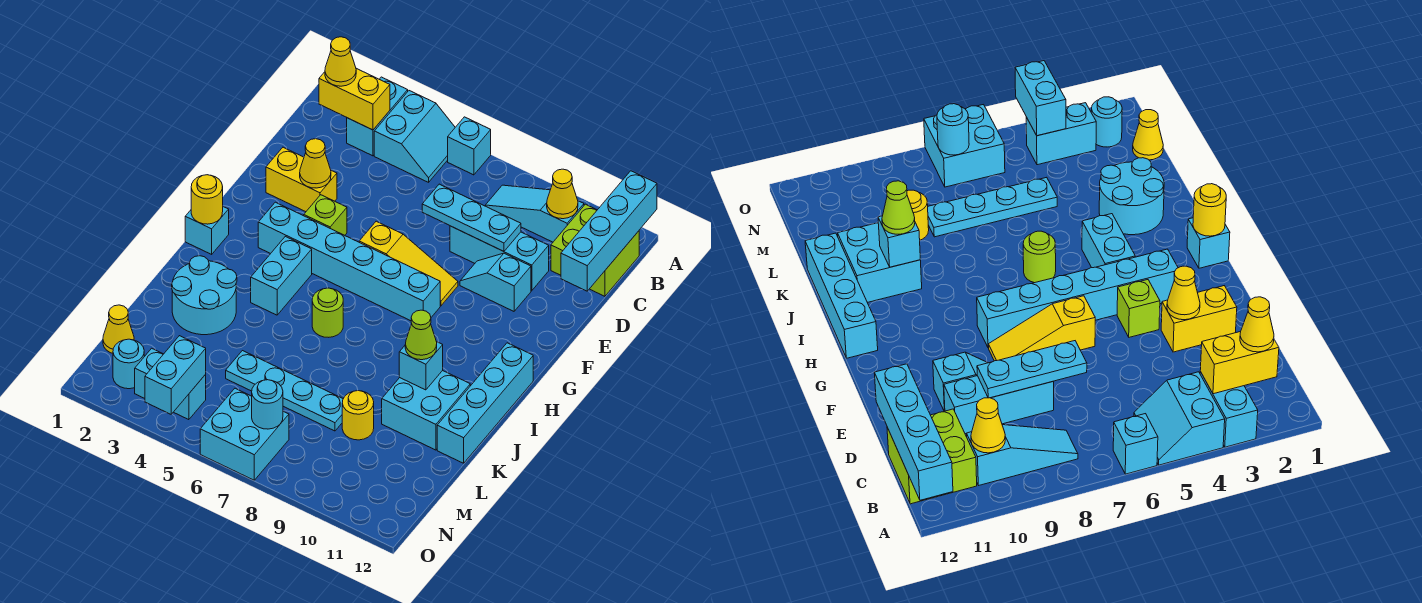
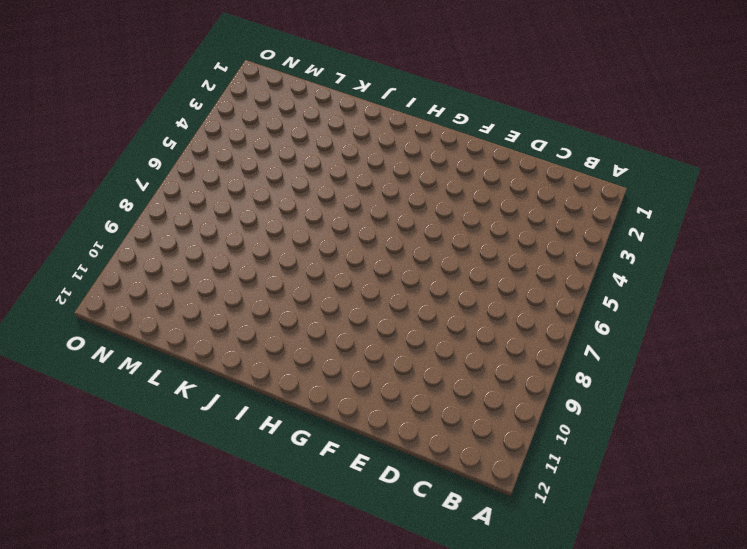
none -> cyan 1x2 brick [347,77,408,156]
none -> cyan 2x2 slope [374,91,455,182]
none -> cyan 1x1 brick [448,117,491,175]
none -> cyan 1x3 slope [485,185,584,242]

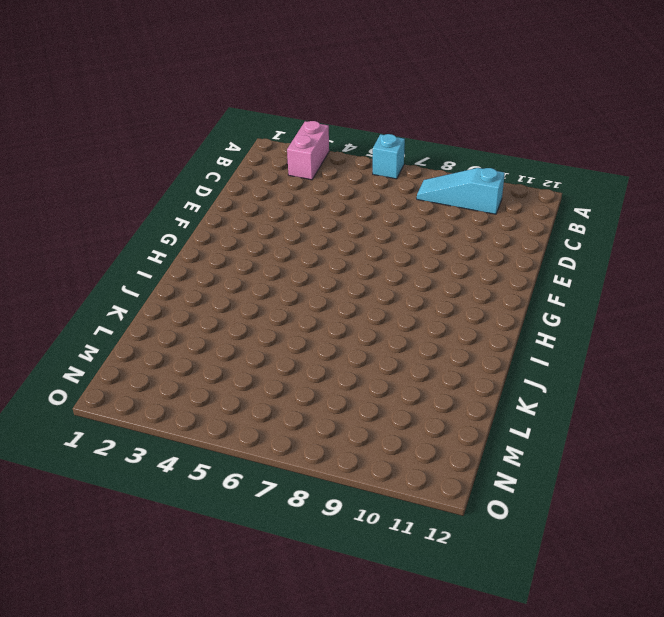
pink 1x2 brick [287,121,329,180] -> cyan 1x2 brick [347,77,408,156]
none -> cyan 2x2 slope [374,91,455,182]
none -> lime 2x2 brick [551,204,639,296]
none -> cyan 1x3 brick [450,226,549,291]
none -> yellow 1x2 brick [266,147,337,212]

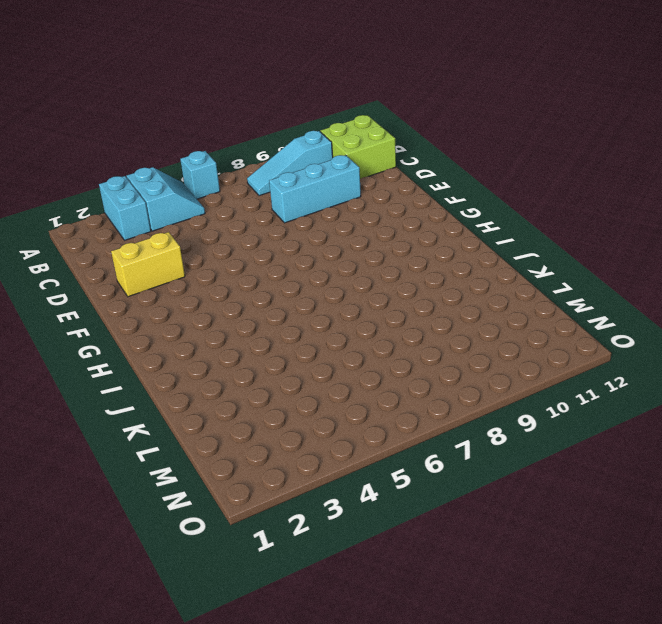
none -> cyan 1x2 slope [460,253,531,311]
none -> lime 1x1 brick [304,195,347,235]
none -> yellow 1x3 slope [359,221,458,306]
none -> cyan 1x6 brick [258,202,440,321]

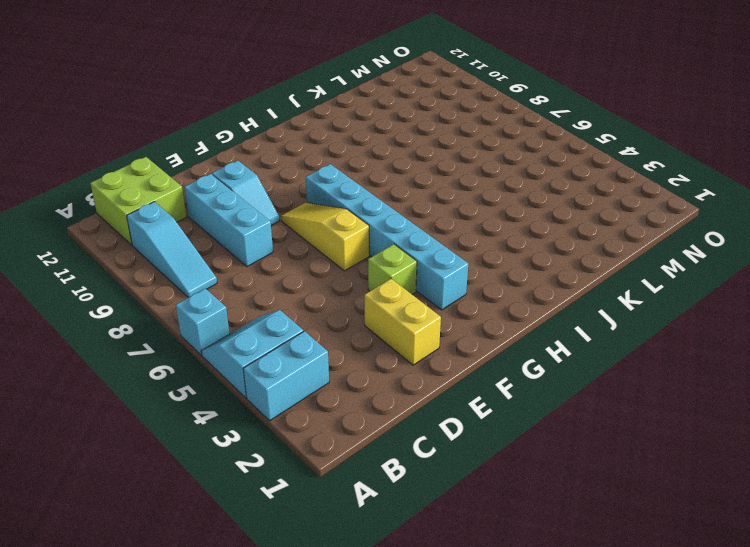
none -> cyan 1x1 brick [185,207,229,254]
none -> cyan 1x2 brick [251,236,312,315]
none -> cyan 1x4 brick [437,343,533,463]
none -> lime 1x1 round brick [312,288,343,337]

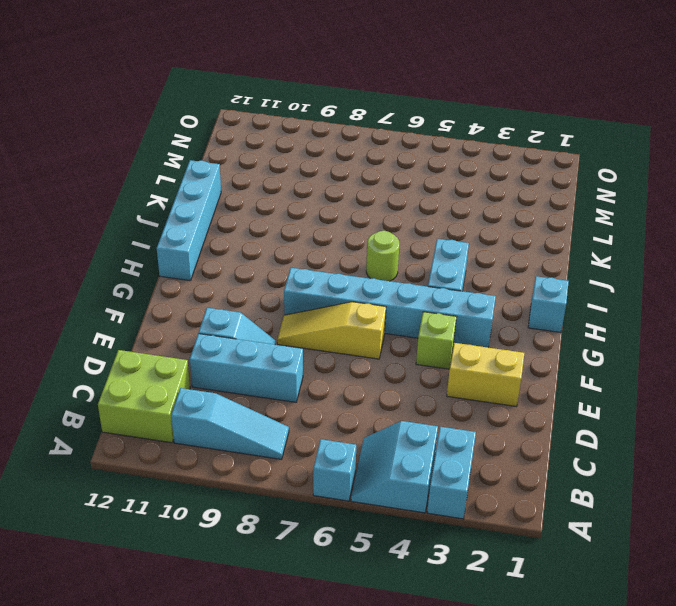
none -> cyan 2x2 round brick [172,256,237,335]
none -> cyan 2x2 brick [382,371,470,450]
none -> cyan 1x4 plate [226,351,343,431]
none -> yellow 1x1 round brick [342,391,374,440]

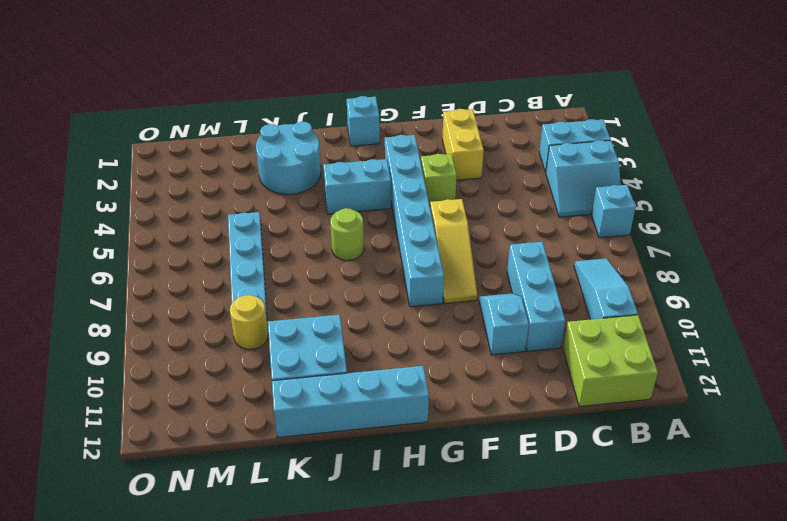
none -> yellow 1x1 cone [103,305,134,353]
none -> cyan 1x1 round brick [113,339,144,389]
none -> cyan 1x2 brick [135,348,206,420]
none -> cyan 2x2 brick [200,388,289,480]

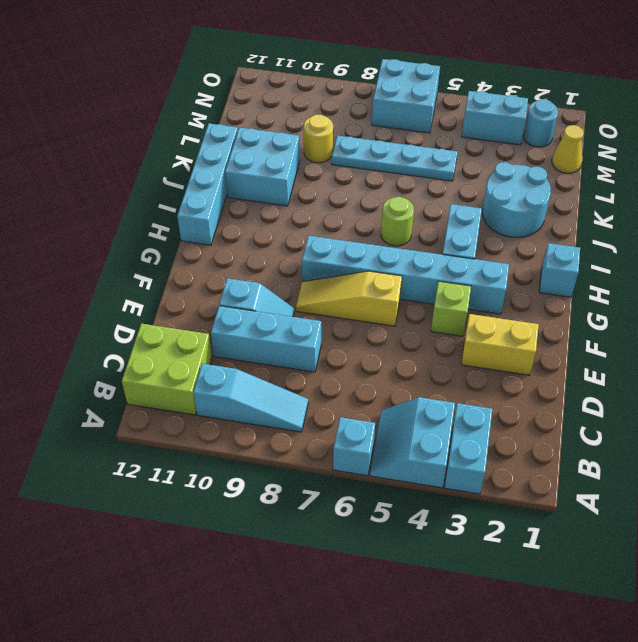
none -> cyan 1x4 brick [561,171,657,291]
none -> yellow 1x2 brick [319,68,390,130]
none -> yellow 1x1 cone [547,169,578,219]
none -> cyan 1x3 plate [422,184,521,251]

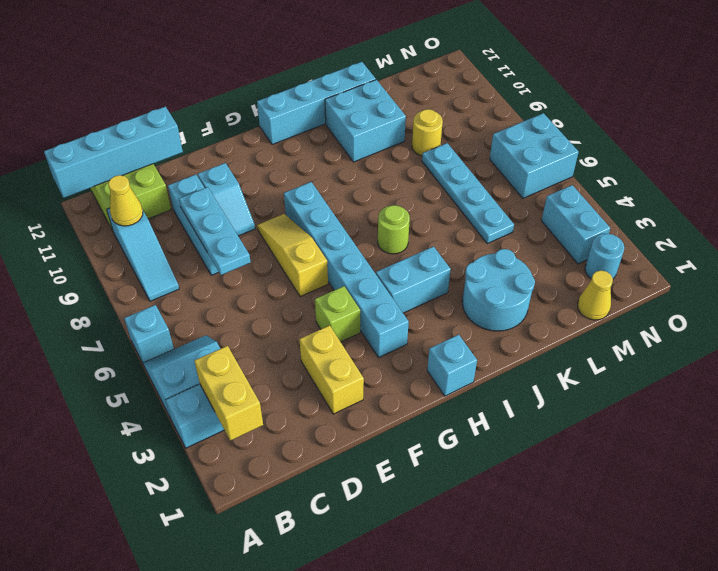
none -> yellow 1x1 cone [300,139,331,188]
none -> yellow 1x1 round brick [191,175,223,224]
none -> cyan 1x1 brick [399,342,443,390]
none -> cyan 1x2 brick [145,336,206,414]

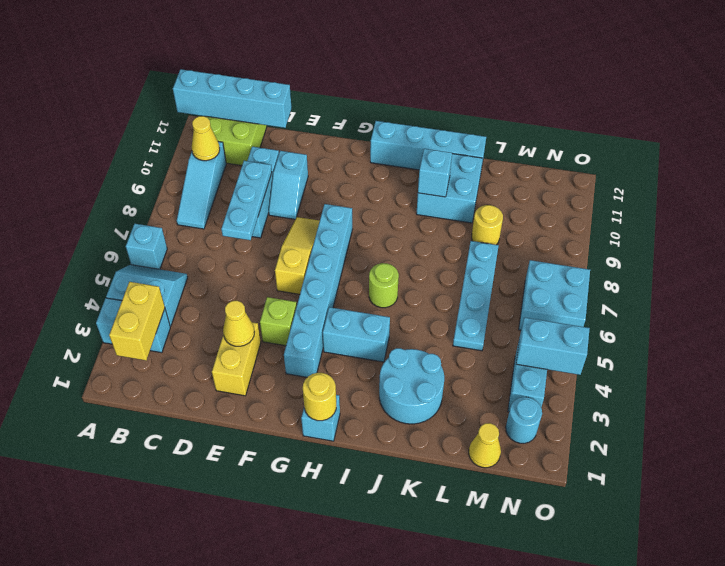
none -> cyan 1x1 round brick [252,380,283,429]
none -> yellow 1x1 cone [325,37,356,86]
none -> lime 1x1 cone [405,310,437,360]

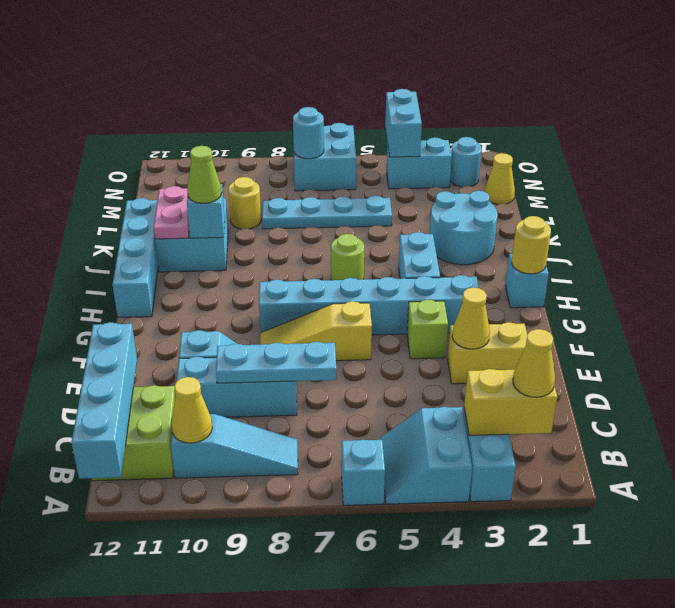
pink 1x2 plate [154,186,189,239] -> none

